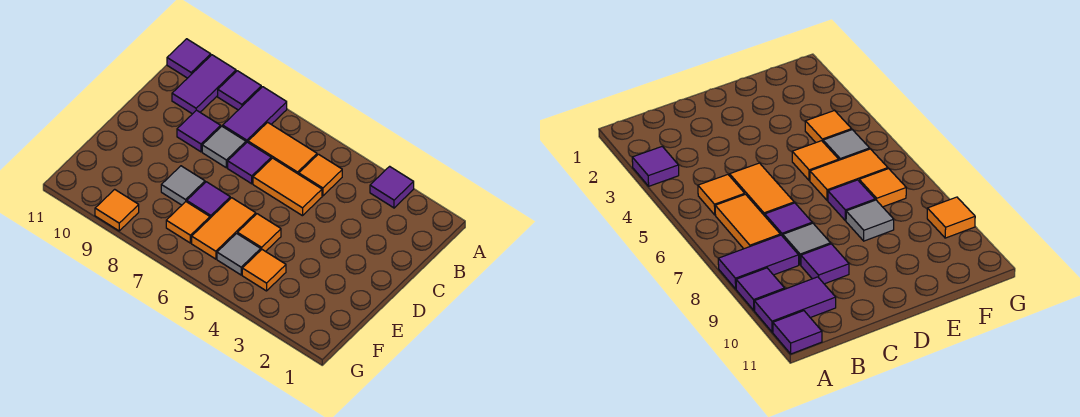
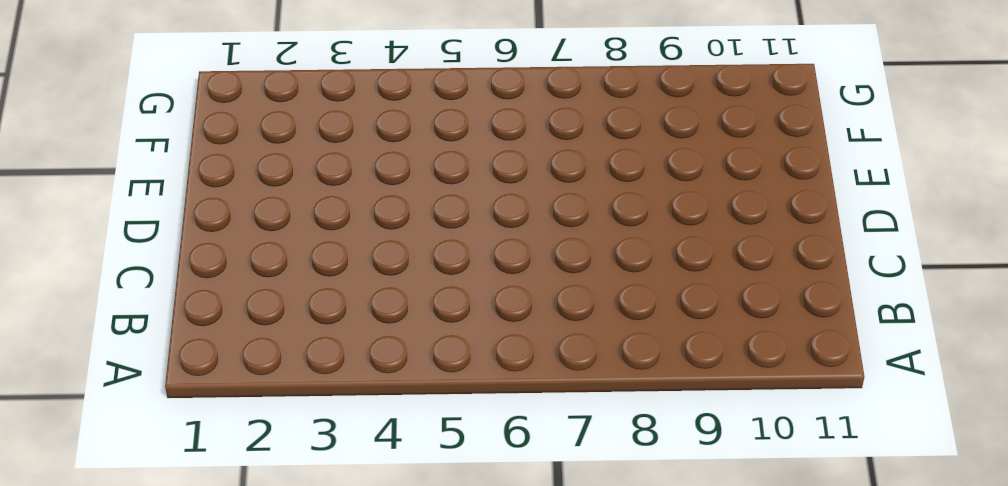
none -> purple 1x1 tile [370,166,414,208]
none -> purple 1x2 tile [223,87,287,143]
none -> purple 1x1 tile [218,71,261,110]

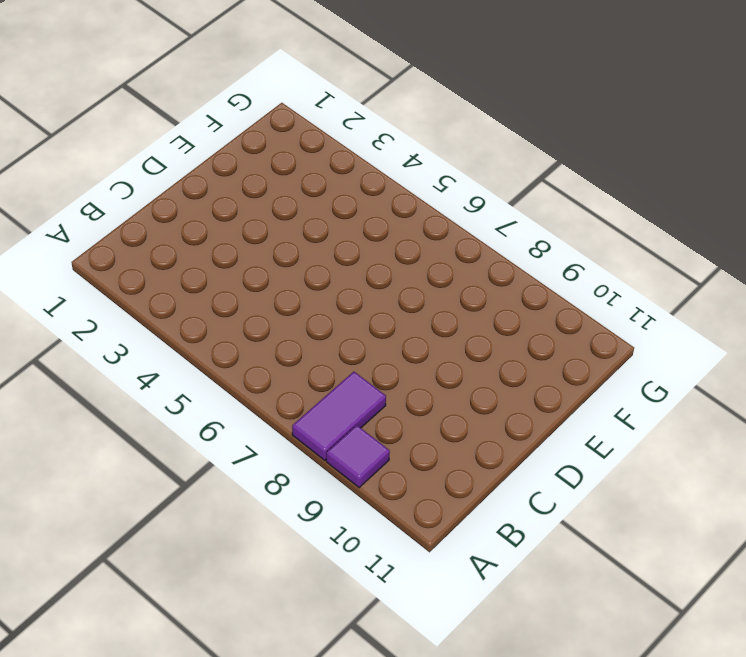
none -> purple 1x1 tile [370,166,414,208]
none -> purple 1x2 tile [172,55,236,114]
none -> purple 1x1 tile [167,39,211,78]

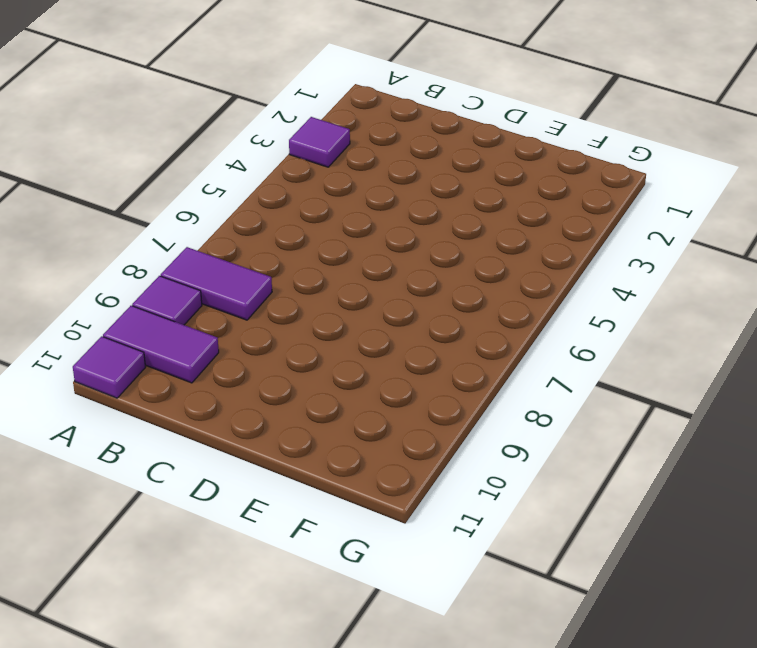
none -> orange 1x1 tile [299,154,342,196]
none -> orange 1x2 tile [248,122,317,174]
none -> orange 1x2 tile [253,158,322,216]

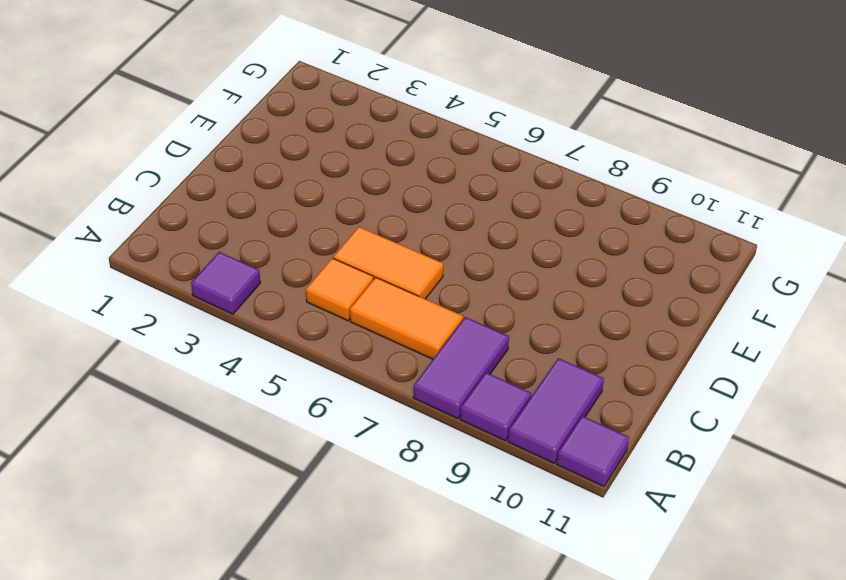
none -> purple 1x1 tile [228,142,271,184]
none -> grey 1x1 tile [202,126,246,168]
none -> purple 1x1 tile [177,110,221,152]

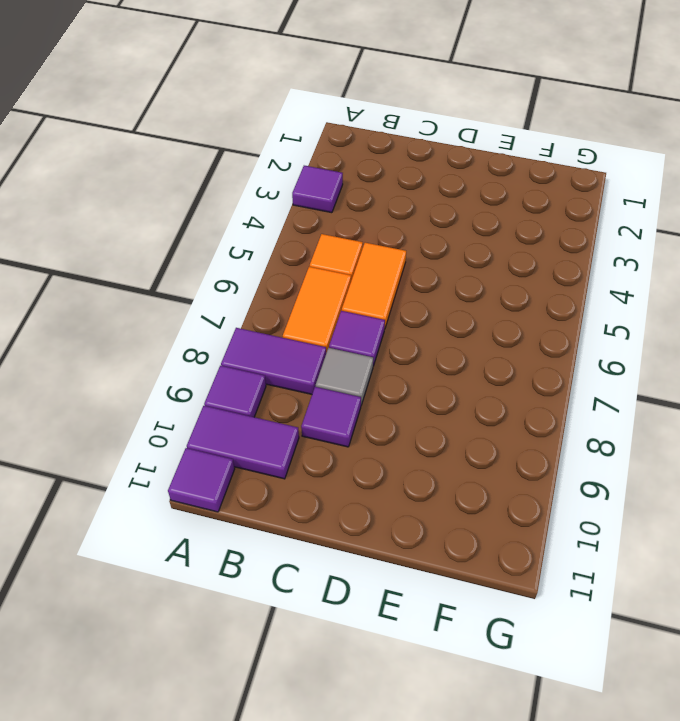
none -> orange 1x1 tile [238,214,281,252]
none -> orange 1x2 tile [192,198,256,259]
none -> purple 1x1 tile [187,182,230,218]

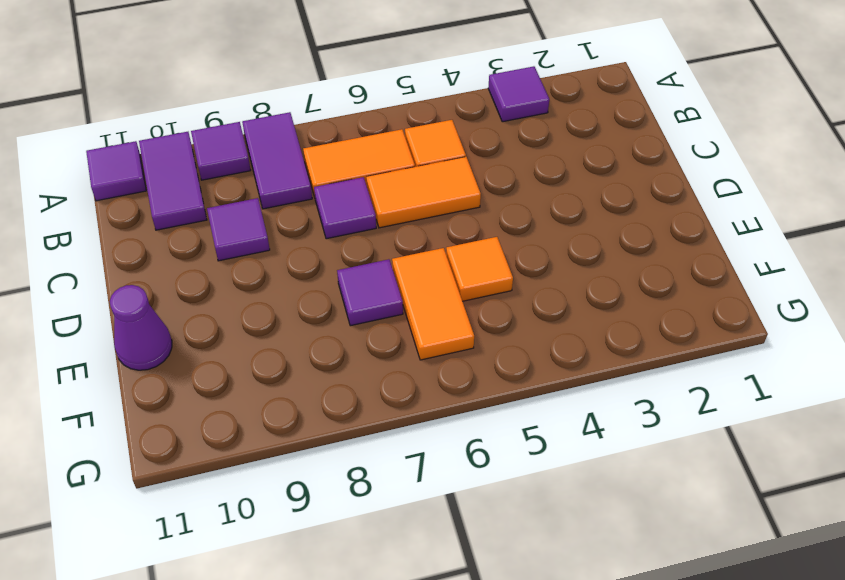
purple 1x1 cone [110,285,172,370] -> none
none -> grey 1x1 tile [202,126,246,168]
none -> grey 1x1 tile [161,166,205,205]
none -> orange 1x1 tile [242,250,286,291]

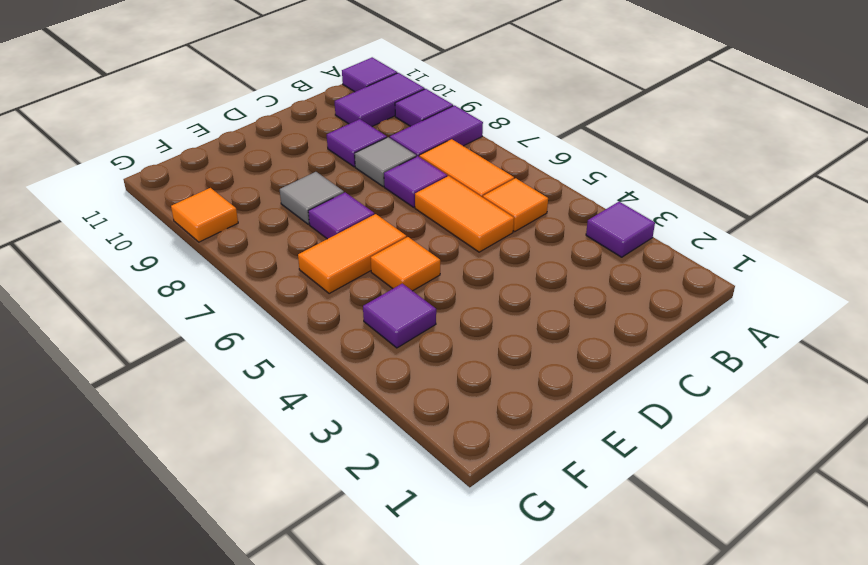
purple 1x1 tile [363,283,436,348] -> orange 1x1 tile [242,250,286,291]
none -> grey 1x1 tile [217,233,261,275]
none -> orange 1x1 tile [166,202,210,243]

